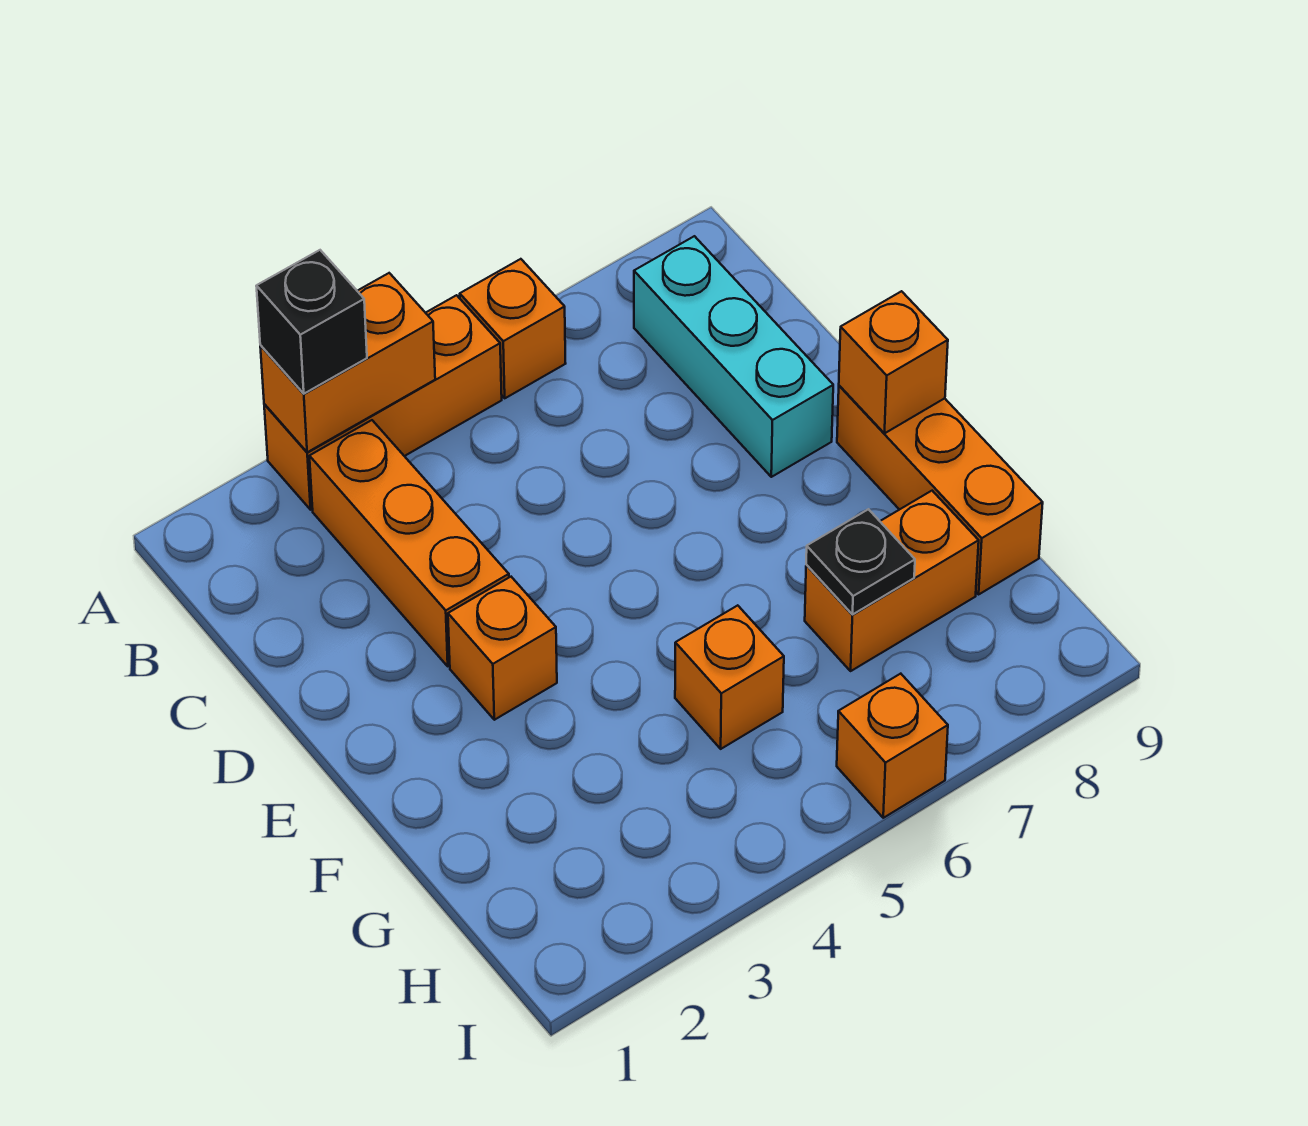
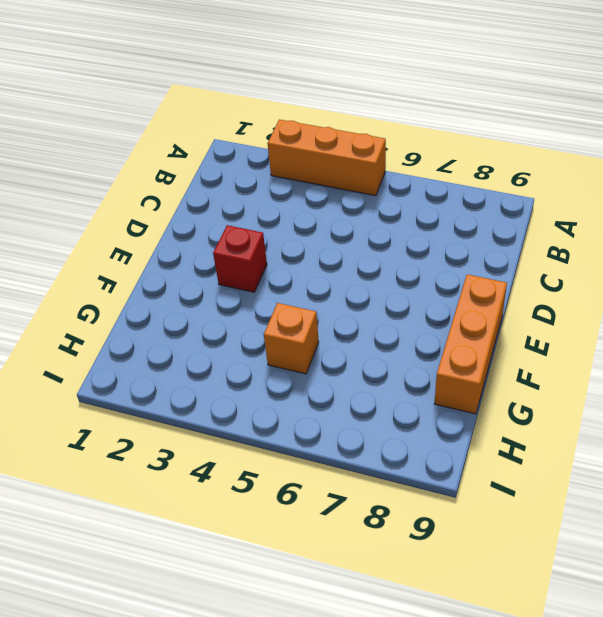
red 1x1 brick [213,225,267,292] -> orange 1x1 brick [448,577,557,720]
none -> orange 1x1 brick [460,259,566,398]
none -> orange 1x3 brick [309,420,509,666]
none -> cyan 1x3 brick [634,236,833,477]

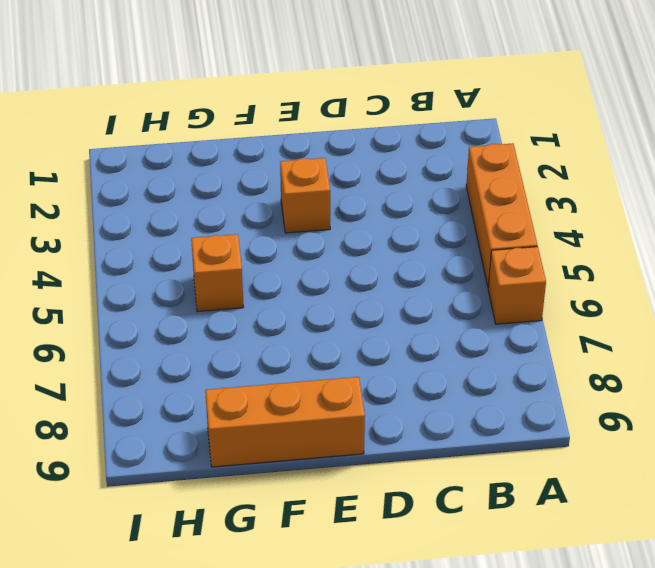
none -> orange 1x3 brick [309,420,509,666]
none -> cyan 1x3 brick [634,236,833,477]
none -> orange 1x2 brick [805,491,979,671]

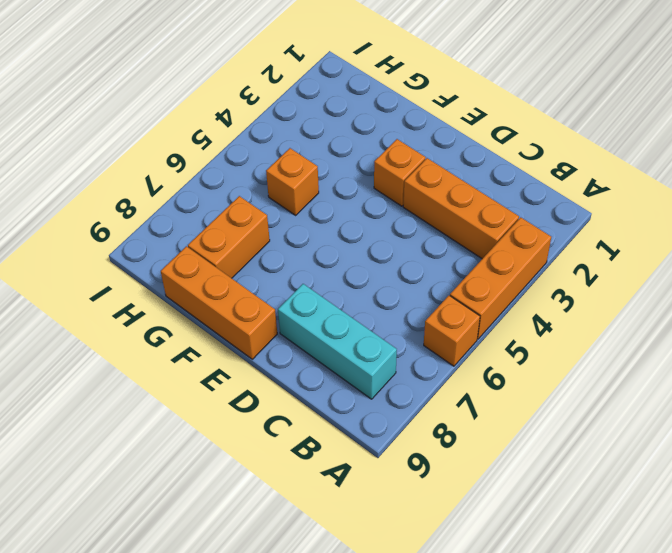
none -> orange 1x1 brick [837,674,948,818]
none -> orange 1x2 brick [260,273,435,452]
none -> orange 1x1 brick [839,291,948,433]

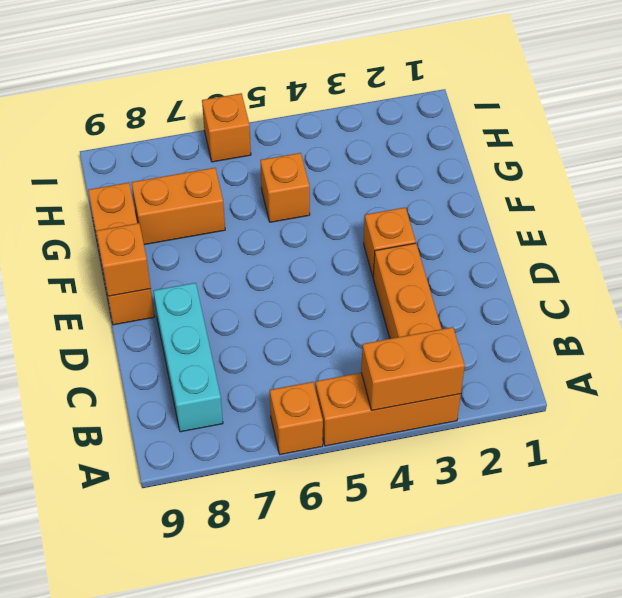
none -> black 1x1 plate [806,509,915,614]
none -> black 1x1 brick [256,250,367,394]

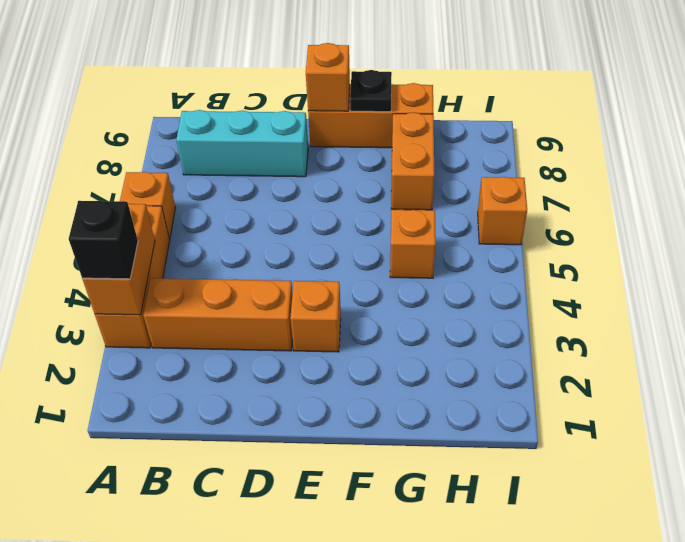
black 1x1 plate [350,70,392,112] -> black 1x1 plate moved to [806,509,915,614]

